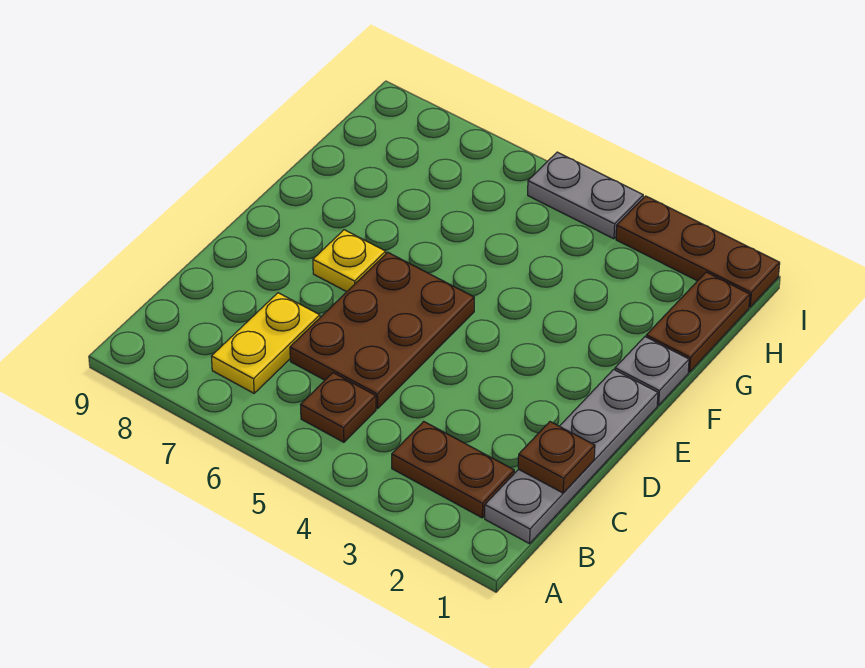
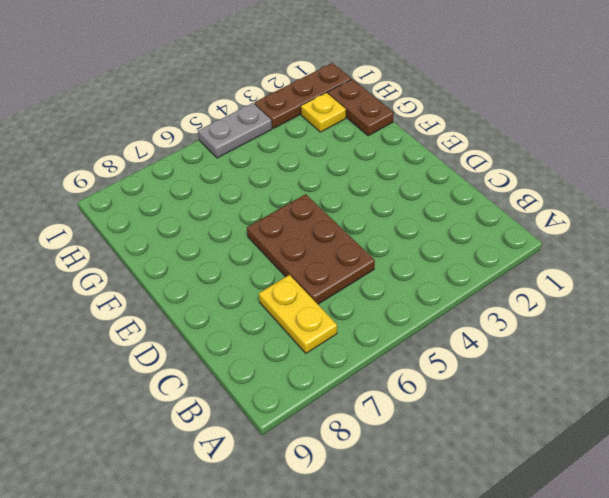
yellow 1x1 plate [301,93,346,132] -> yellow 1x1 plate moved to [313,230,386,292]
none -> grey 1x4 plate [485,369,658,544]
none -> brown 1x2 plate [392,421,514,518]

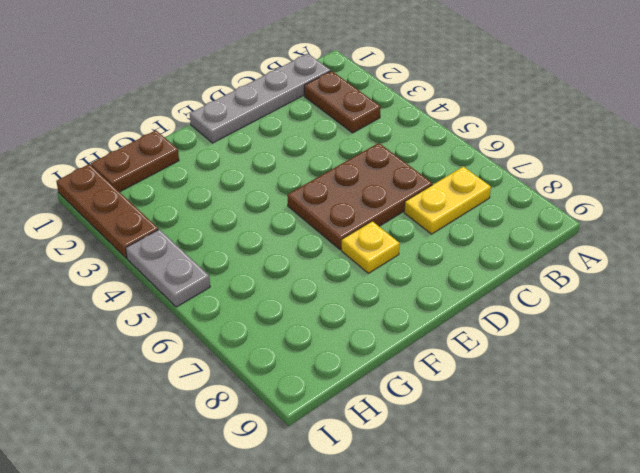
none -> brown 1x1 plate [301,373,376,442]
none -> grey 1x1 plate [615,337,689,405]

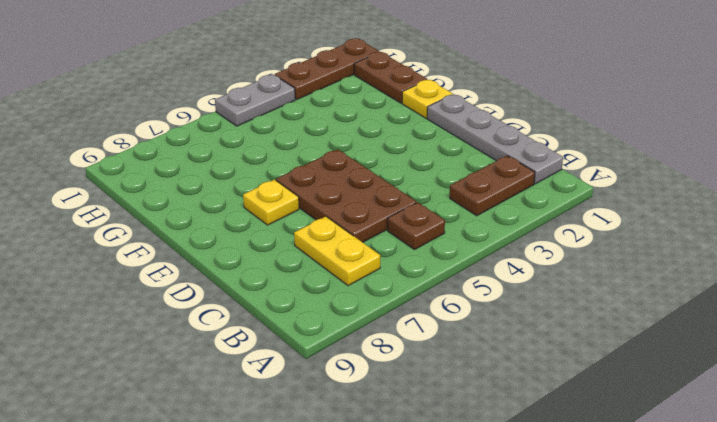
yellow 1x1 plate [402,80,453,118] -> grey 1x1 plate [615,337,689,405]
none -> brown 1x1 plate [518,422,595,493]

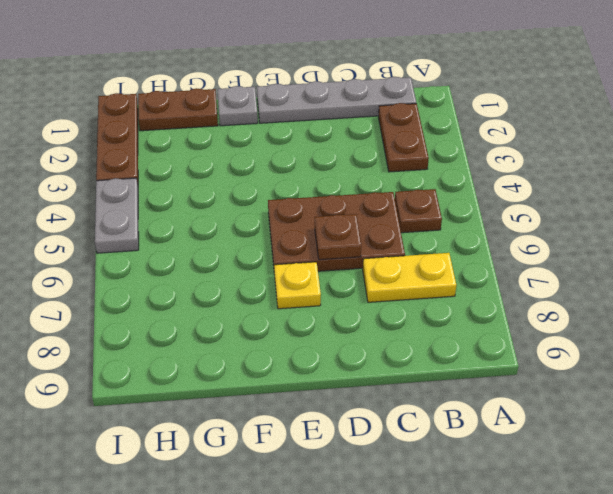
brown 1x1 plate [315,214,361,260] -> brown 1x1 plate moved to [518,422,595,493]

